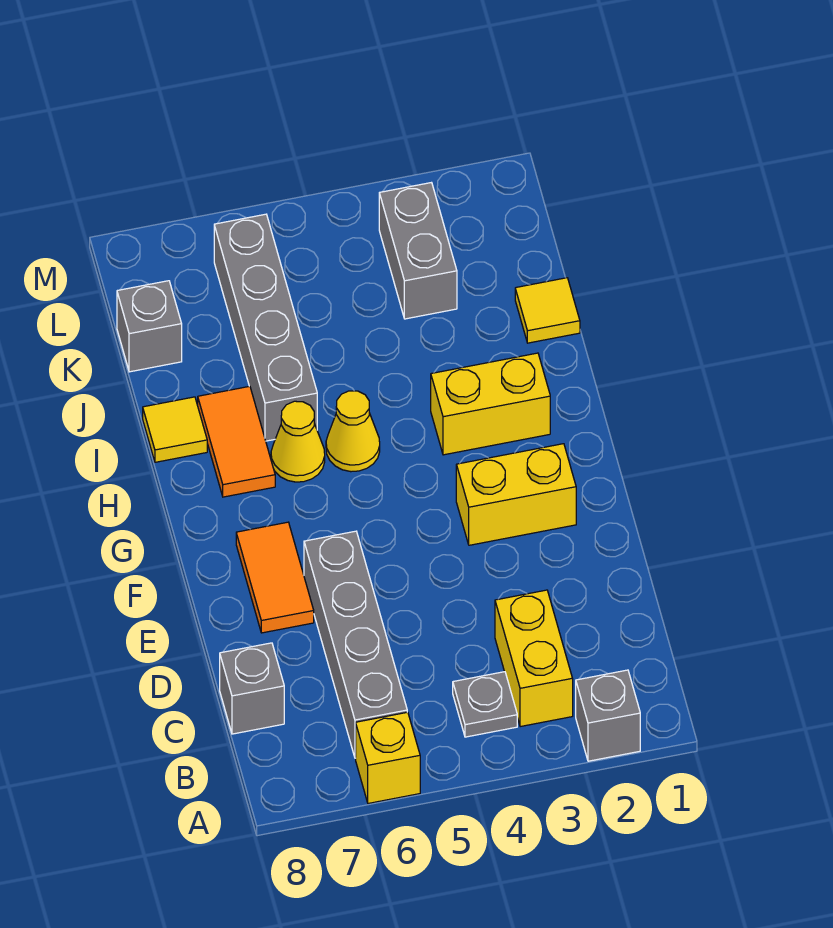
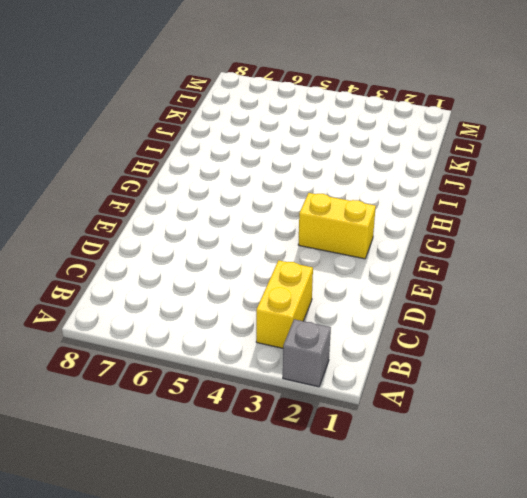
none -> yellow 1x1 brick [356,712,420,803]
none -> grey 1x1 plate [453,672,517,737]
none -> grey 1x4 brick [304,531,407,758]

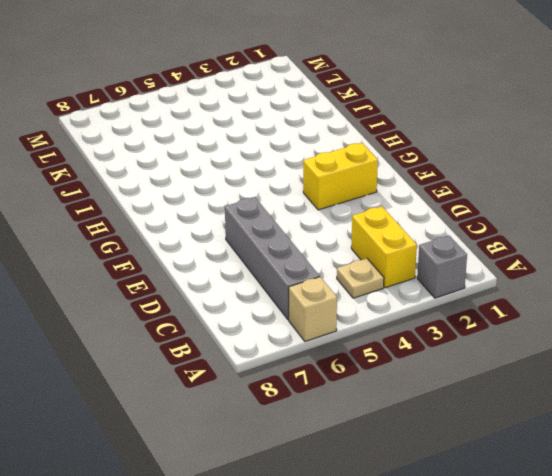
tan 1x1 brick [289,277,337,341] -> yellow 1x1 brick [356,712,420,803]
tan 1x1 plate [337,258,384,298] -> grey 1x1 plate [453,672,517,737]
none -> grey 1x1 brick [220,643,284,734]
none -> orange 1x2 tile [236,522,314,633]
none -> yellow 1x2 brick [431,353,550,455]

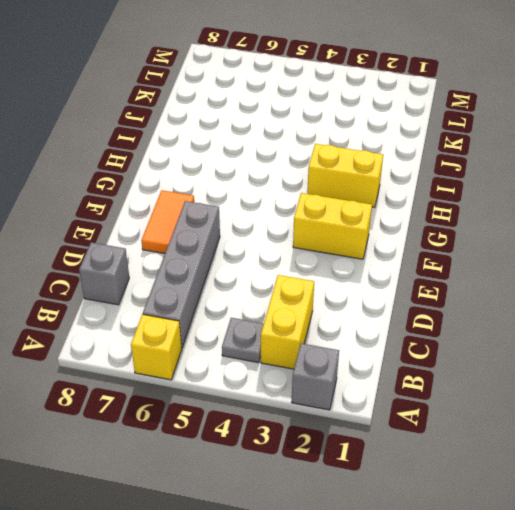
none -> yellow 1x1 cone [326,391,380,472]
none -> yellow 1x1 cone [271,401,325,482]
none -> orange 1x2 tile [198,386,275,497]

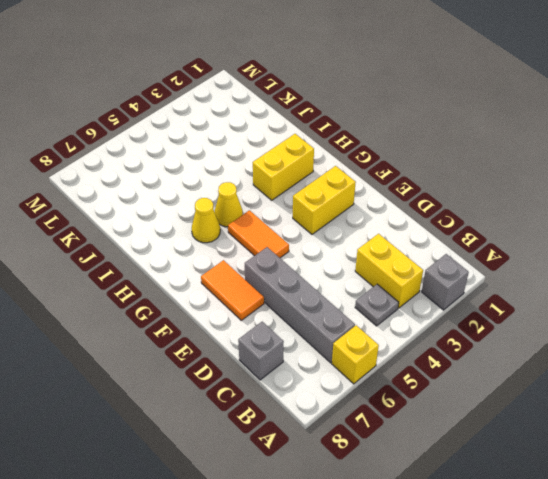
orange 1x2 tile [228,210,289,258] -> orange 1x2 tile moved to [198,386,275,497]
none -> grey 1x4 brick [214,214,317,441]
none -> yellow 1x1 tile [143,397,207,462]
none -> yellow 1x1 tile [515,278,580,343]

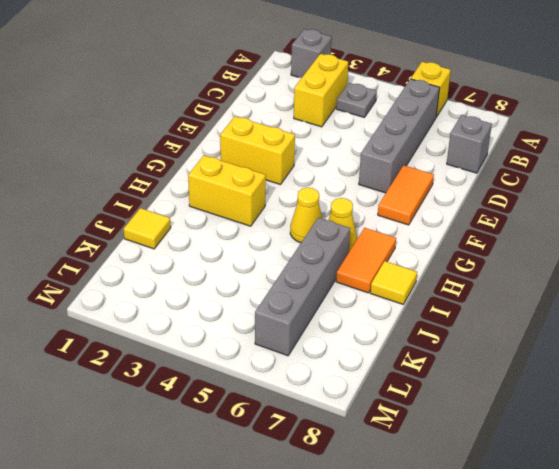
none -> grey 1x2 brick [379,183,457,319]
none -> grey 1x1 brick [117,281,182,372]

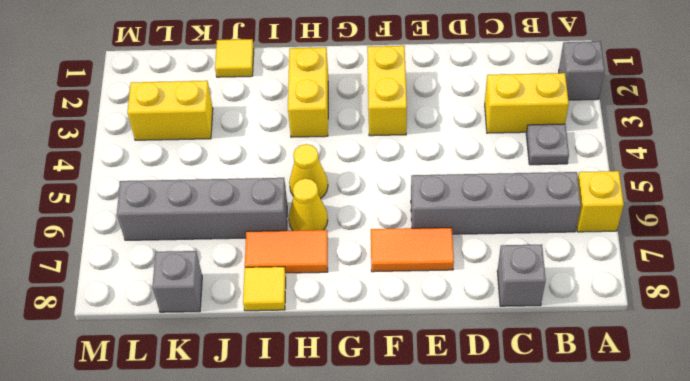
yellow 1x2 brick [127,81,213,140] -> grey 1x2 brick [379,183,457,319]

